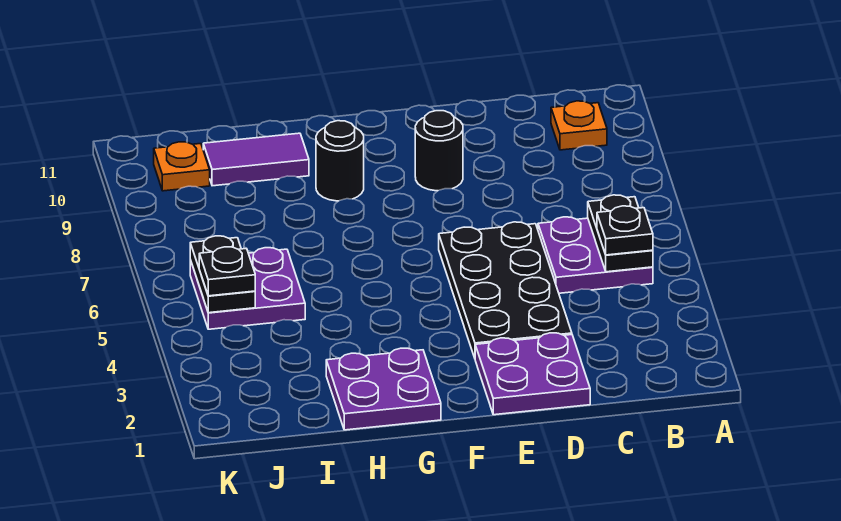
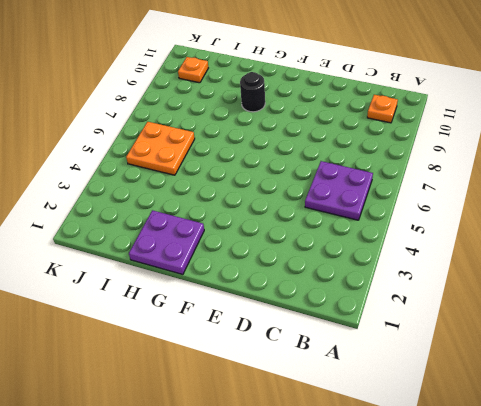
orange 2x2 plate [126,122,195,175] -> purple 2x2 plate [190,248,305,329]
none -> purple 2x2 plate [475,333,590,415]
none -> black 2x4 plate [439,222,572,358]
none -> black 1x1 round brick [415,111,463,191]

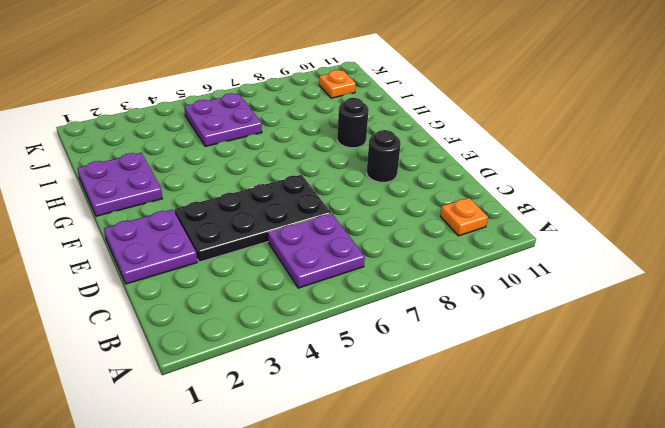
none -> purple 1x2 tile [203,133,309,186]
none -> black 1x2 plate [588,195,653,272]
none -> black 1x2 plate [190,236,255,313]

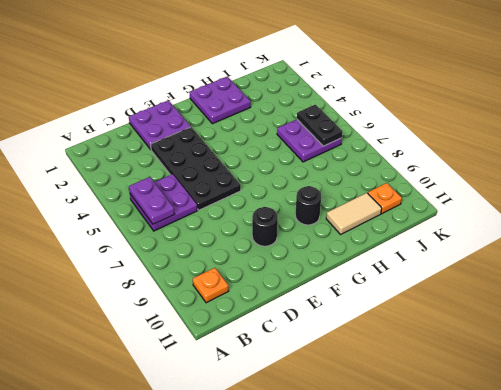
purple 1x2 plate [129,177,175,224] -> black 1x2 plate [588,195,653,272]
tan 1x2 tile [326,193,382,234] -> purple 1x2 tile [203,133,309,186]
none -> black 1x1 plate [597,206,653,255]
none -> black 1x1 plate [199,247,255,296]

